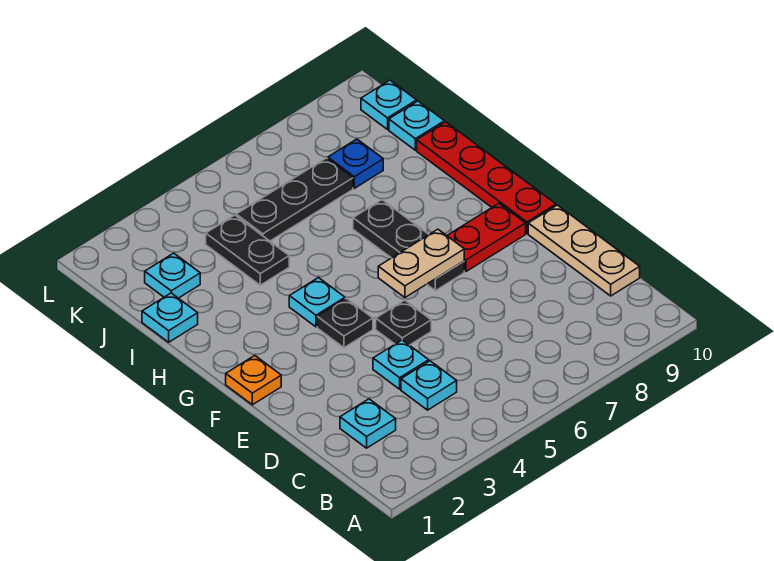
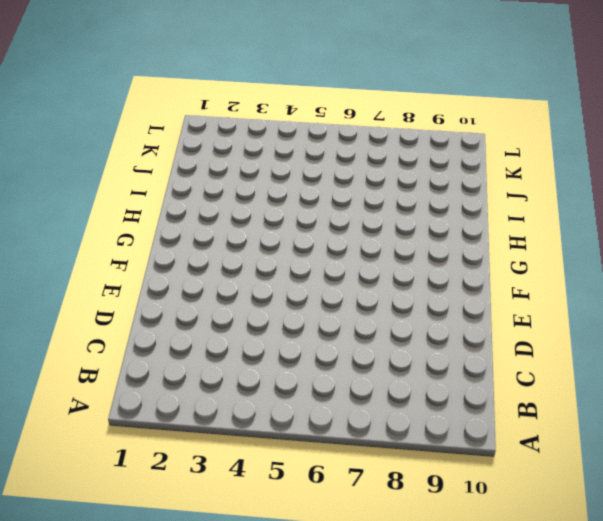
none -> cyan 1x1 plate [340,399,396,448]
none -> cyan 1x1 plate [401,361,457,410]
none -> tan 1x3 plate [528,205,640,296]

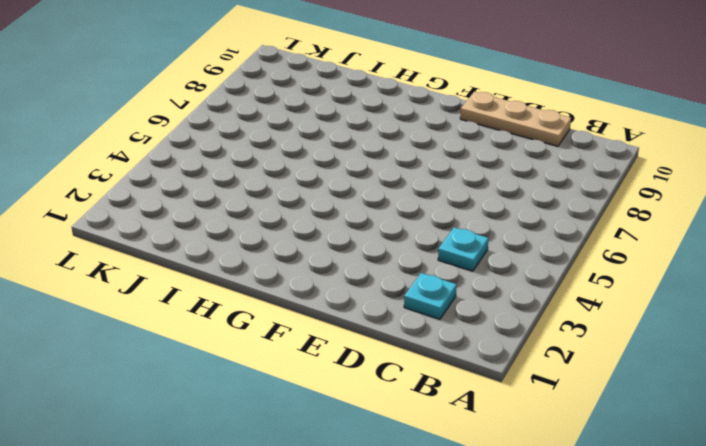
none -> cyan 1x1 plate [373,340,429,389]
none -> black 1x1 plate [376,300,431,345]
none -> orange 1x1 plate [226,356,281,405]

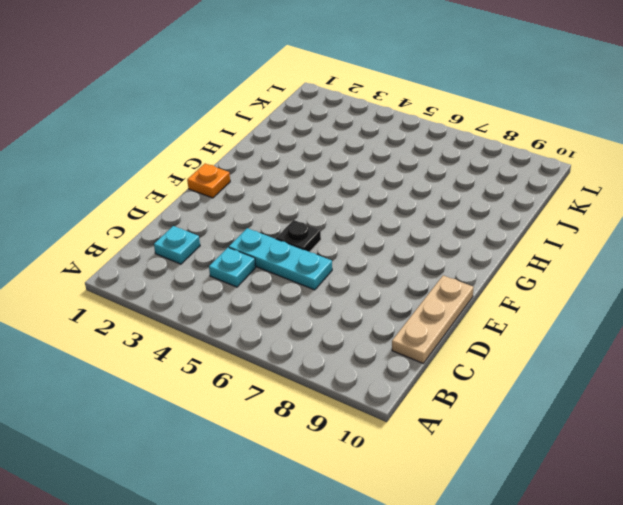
cyan 1x3 plate [229,228,332,290] -> cyan 1x1 plate [373,340,429,389]
none -> black 1x1 plate [317,298,373,348]
none -> black 1x3 plate [353,200,464,291]
none -> red 1x2 plate [447,203,526,271]

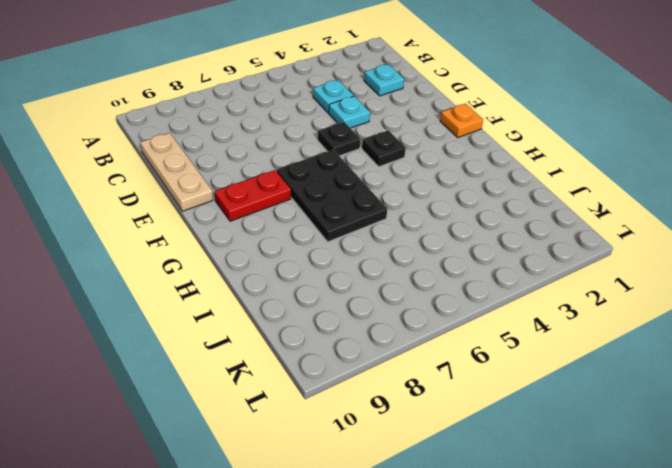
black 2x3 plate [277,150,387,242] -> black 1x3 plate [353,200,464,291]
none -> red 1x4 plate [417,122,556,233]
none -> cyan 1x1 plate [289,278,345,327]
none -> cyan 1x1 plate [142,293,198,342]

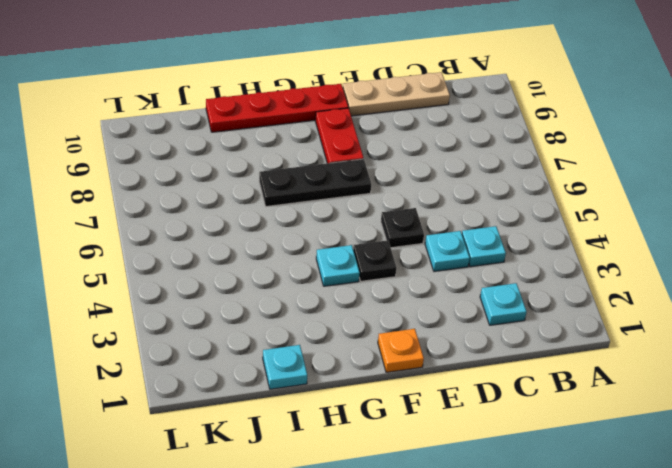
none -> black 1x2 plate [206,215,289,285]
none -> cyan 1x1 plate [145,253,200,298]
none -> black 1x3 plate [236,158,353,241]

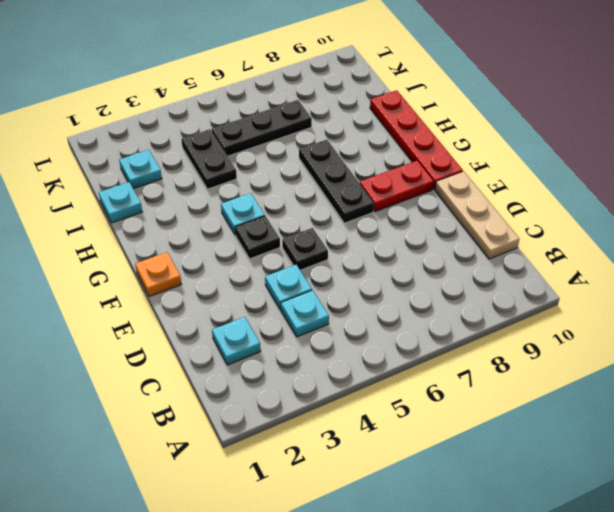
none -> blue 1x1 plate [328,139,383,188]
none -> cyan 1x1 plate [389,101,444,150]
none -> cyan 1x1 plate [361,80,417,129]

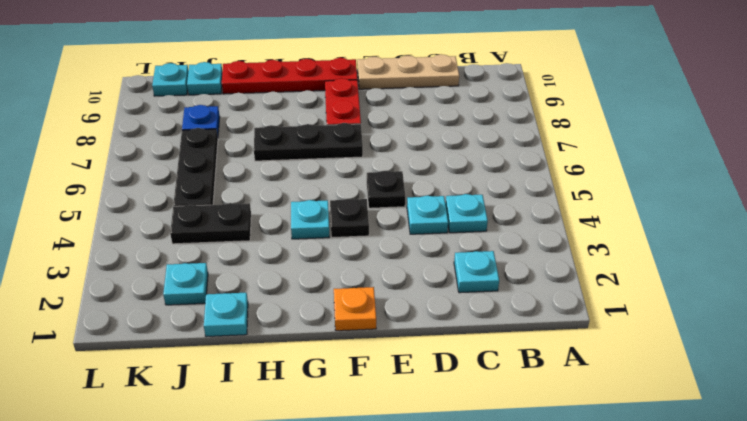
none -> tan 1x2 plate [378,229,464,297]

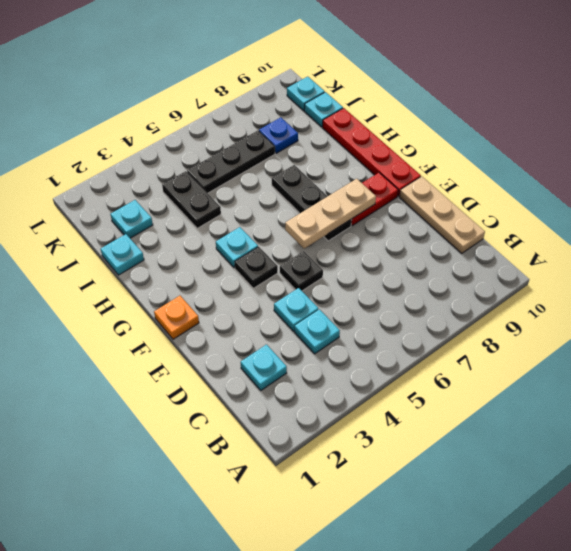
tan 1x3 plate [285,179,376,249] -> tan 1x2 plate [378,229,464,297]

